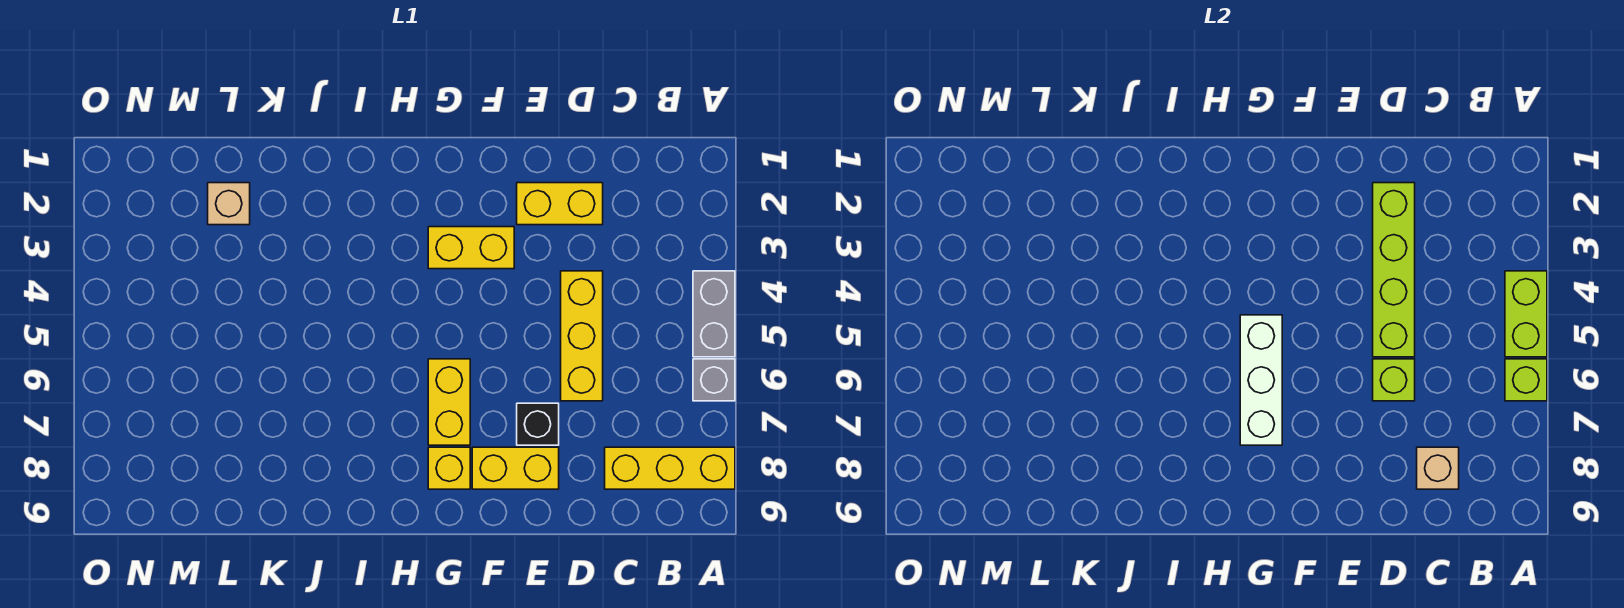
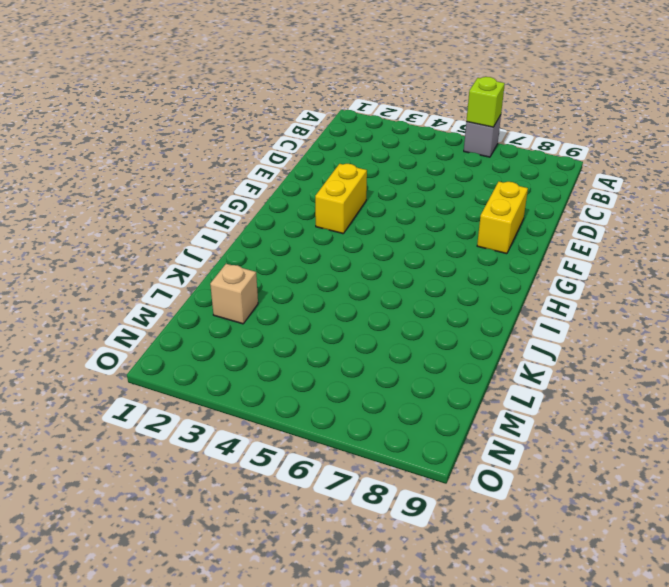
none -> grey 1x2 brick [693,271,735,357]
none -> yellow 1x3 brick [605,447,735,489]
none -> yellow 1x2 brick [517,183,603,225]

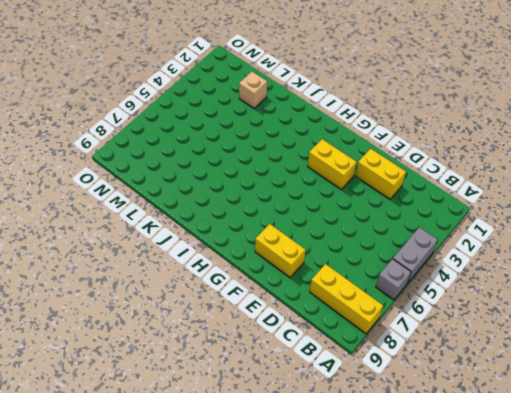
none -> yellow 1x3 brick [561,271,603,401]
none -> black 1x1 brick [517,403,559,445]
none -> yellow 1x2 brick [428,359,470,445]

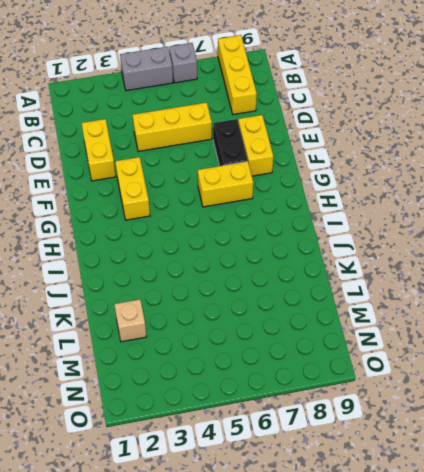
black 1x2 brick [213,119,248,166] -> black 1x1 brick [517,403,559,445]
none -> yellow 1x1 brick [428,447,470,489]
none -> lime 1x2 brick [1505,271,1547,357]
none -> lime 1x1 brick [1505,359,1547,401]

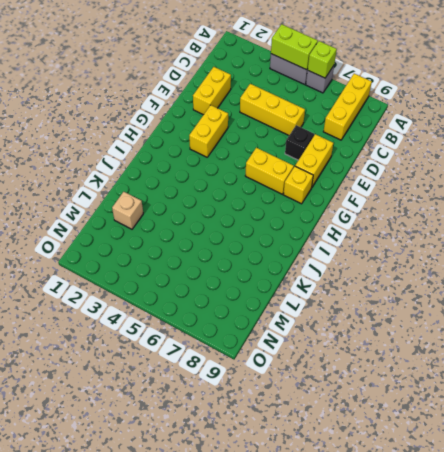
none -> tan 1x1 brick [1417,447,1459,489]
none -> lime 1x4 brick [1373,183,1415,357]
none -> lime 1x1 brick [1373,359,1415,401]

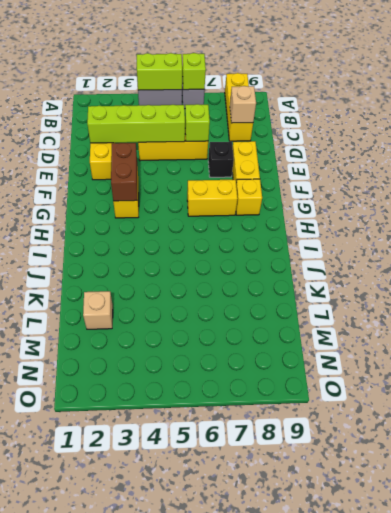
brown 1x2 brick [111,143,137,201] -> none
none -> white 1x3 brick [1240,315,1282,445]

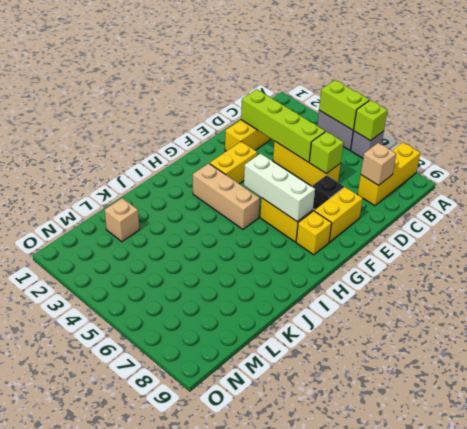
tan 1x3 brick [193,163,260,229] -> none

